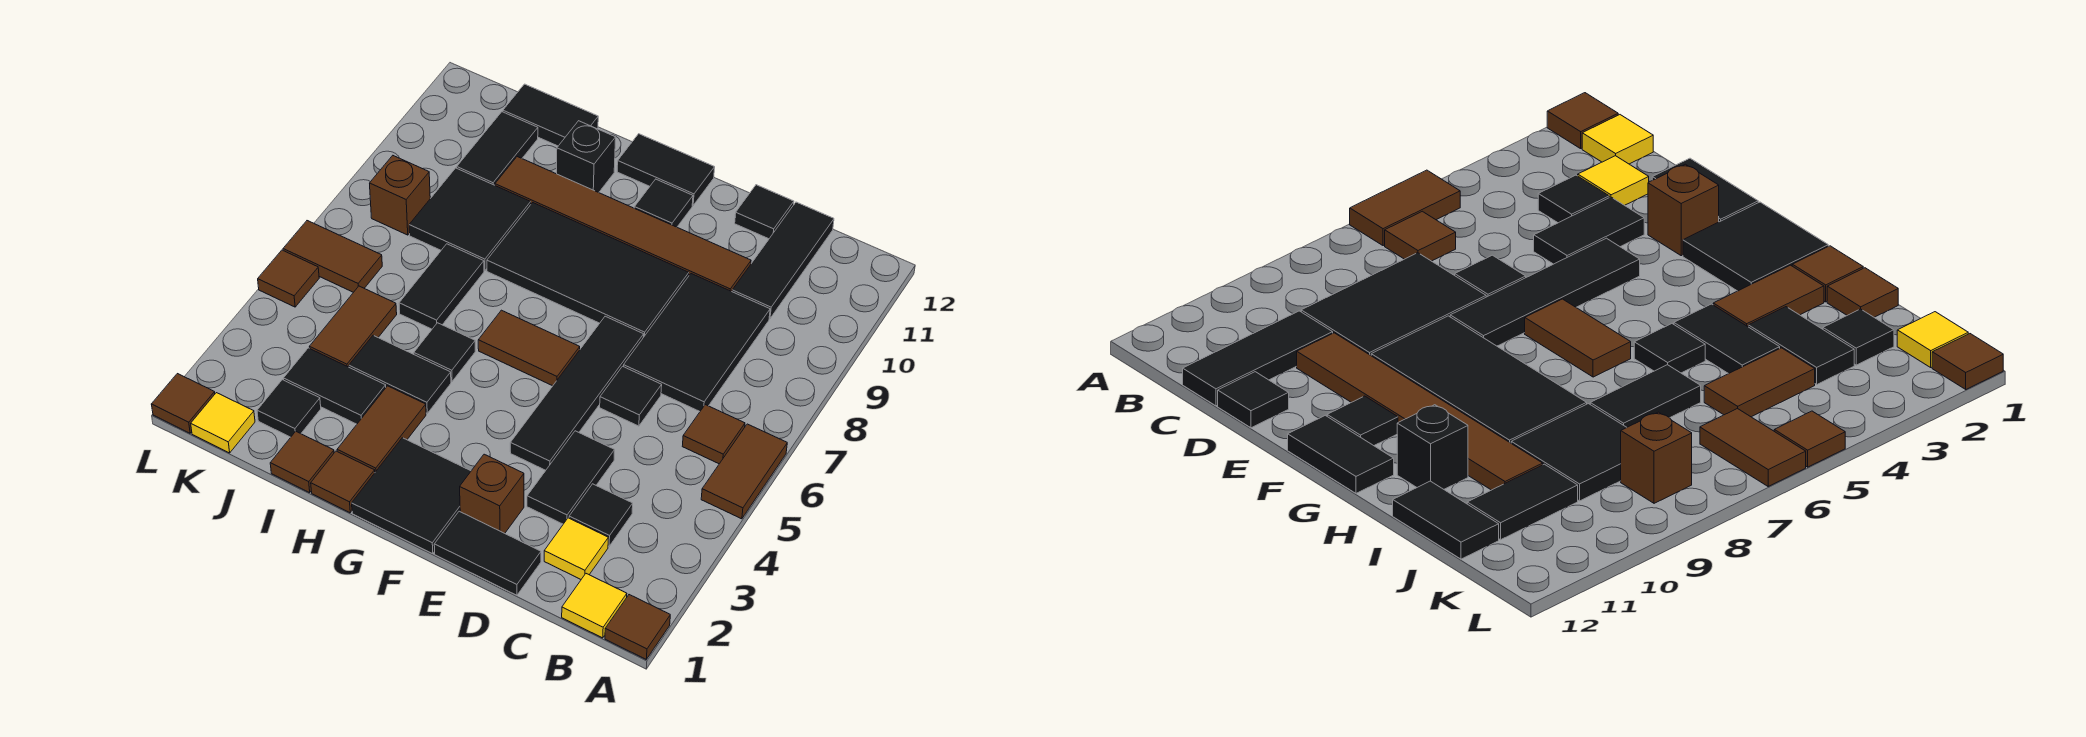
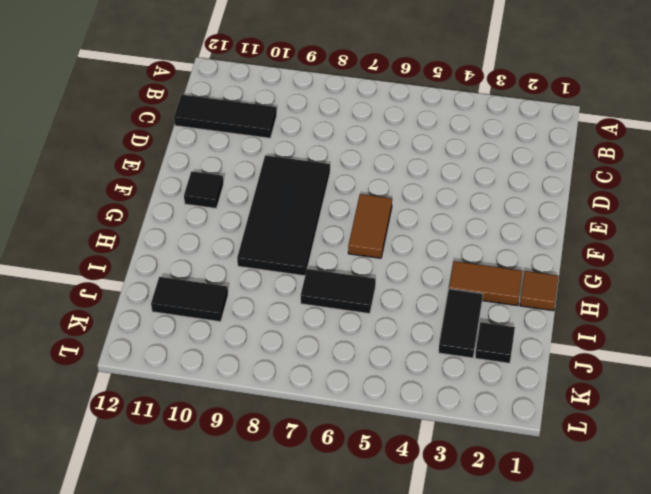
none -> brown 1x1 tile [605,595,670,659]
none -> brown 1x2 tile [701,424,787,519]
none -> yellow 1x1 tile [562,574,627,638]
none -> brown 1x1 tile [682,405,745,464]

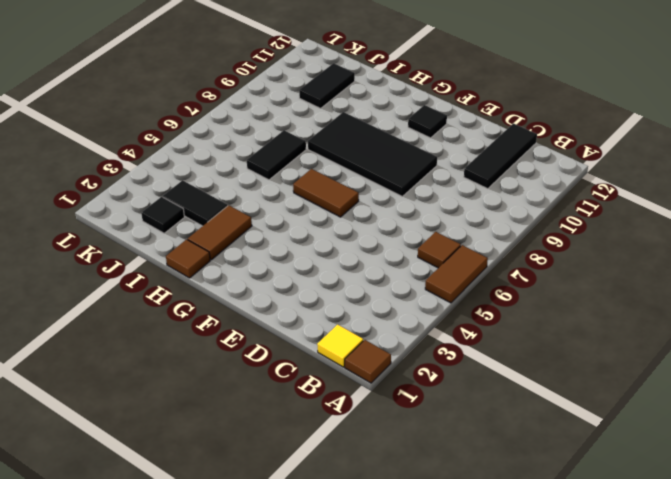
none -> yellow 1x1 tile [544,518,608,579]
none -> black 1x1 tile [569,484,633,546]
none -> black 2x3 tile [623,274,770,411]
none -> black 1x2 tile [434,511,541,595]

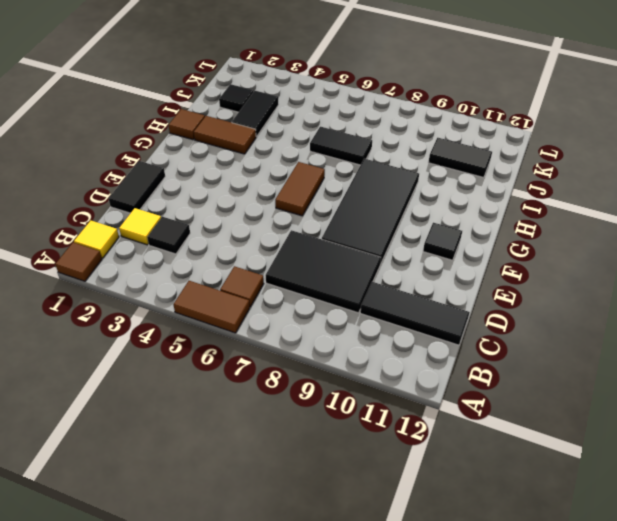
none -> black 1x2 tile [527,431,615,524]
none -> black 1x1 tile [600,366,662,426]
none -> brown 1x6 tile [495,157,751,291]
none -> black 1x1 tile [735,185,794,239]

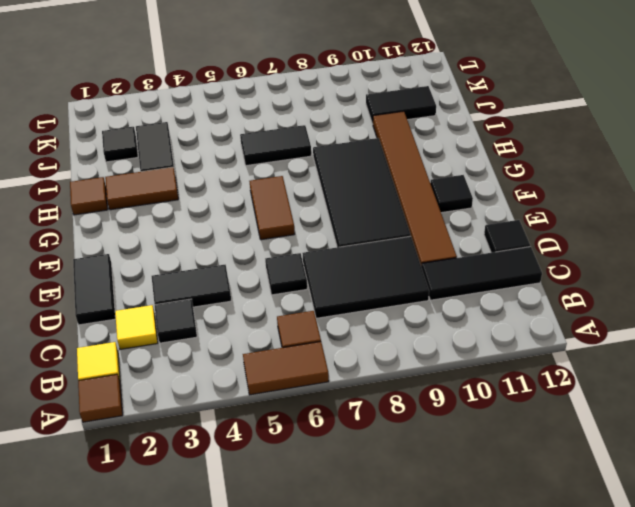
none -> brown 1x1 brick [460,454,524,533]
none -> black 1x4 tile [510,316,644,470]
none -> black 2x2 tile [352,438,471,553]
none -> black 1x2 tile [617,134,715,205]

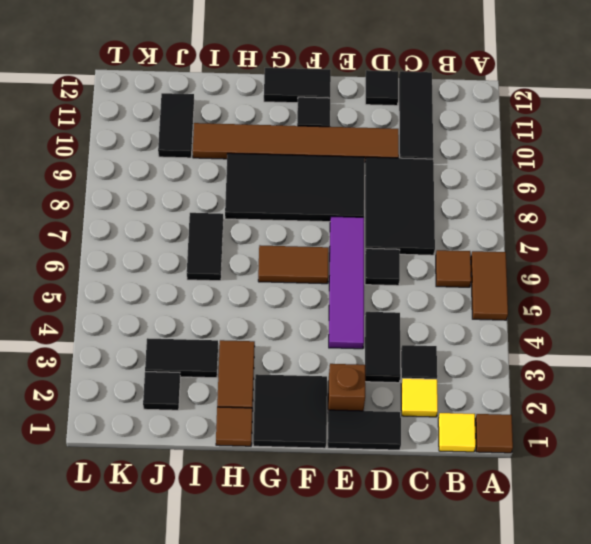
purple 1x4 tile [329,217,364,349] -> black 1x4 tile [510,316,644,470]
none -> black 1x2 tile [349,335,451,413]
none -> black 1x1 tile [414,323,475,381]
none -> black 1x1 brick [557,121,616,193]
none -> brown 1x1 tile [270,431,334,493]

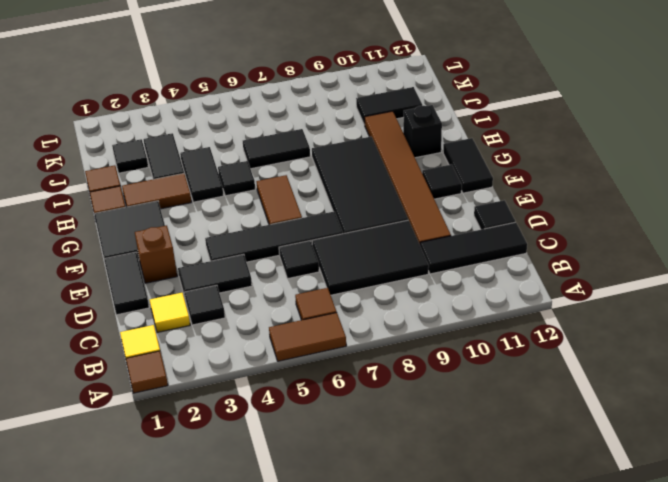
none -> black 2x2 tile [409,168,531,270]
none -> black 1x2 tile [503,84,598,146]
none -> brown 1x2 tile [310,286,397,367]
none -> yellow 1x1 tile [191,393,255,453]

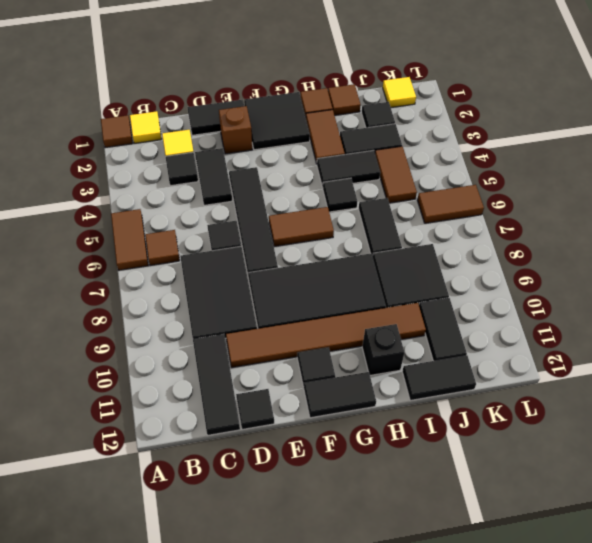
none -> brown 1x1 brick [370,156,430,235]
none -> brown 1x1 tile [151,374,215,433]
none -> brown 1x1 tile [258,250,319,307]

